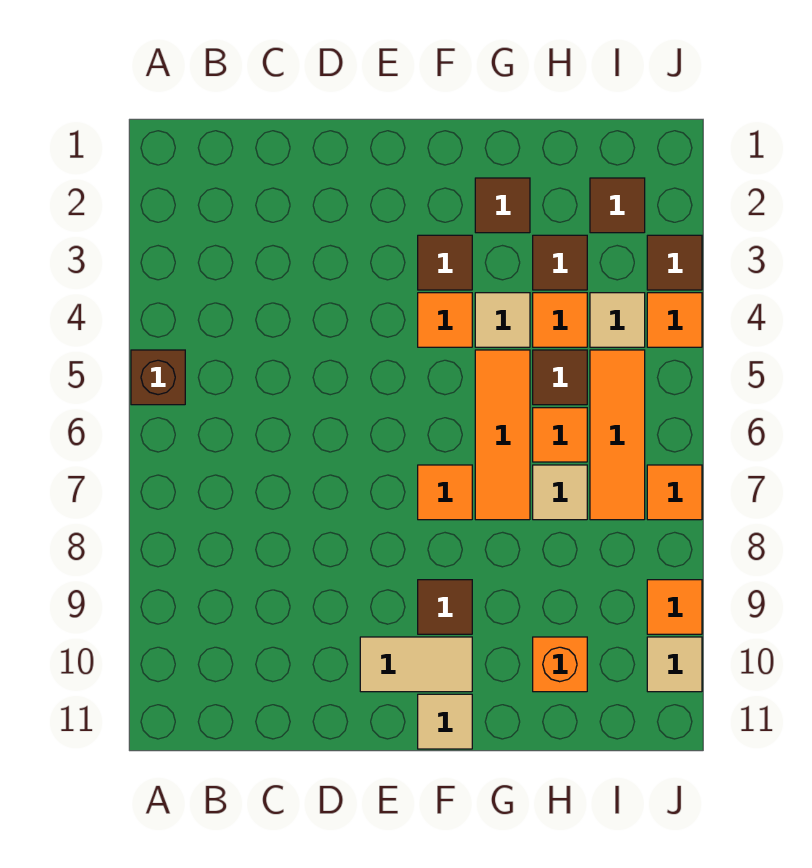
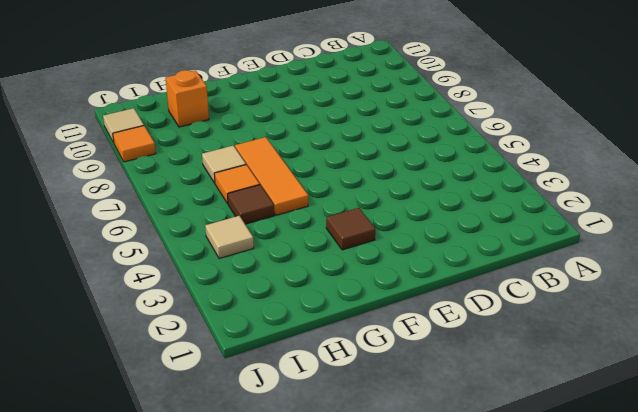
none -> brown 1x1 brick [131,350,185,405]
none -> tan 1x2 tile [360,637,472,692]
none -> orange 1x1 tile [418,293,472,347]

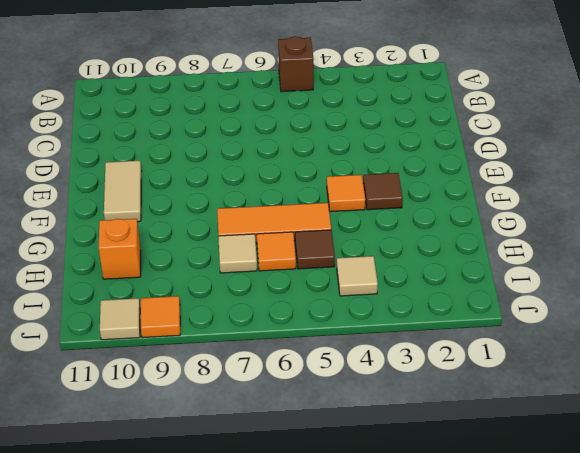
none -> orange 1x1 tile [418,465,472,520]
none -> brown 1x1 tile [418,580,472,634]
none -> tan 1x1 tile [418,694,472,749]

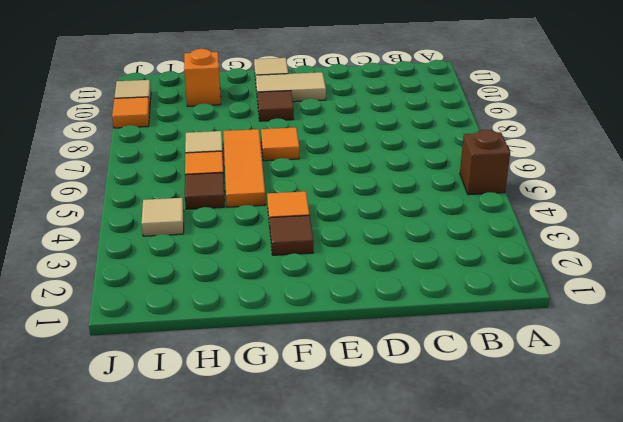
none -> brown 1x1 tile [475,178,530,233]
none -> tan 1x1 tile [475,293,530,347]
none -> brown 1x1 tile [533,235,587,290]

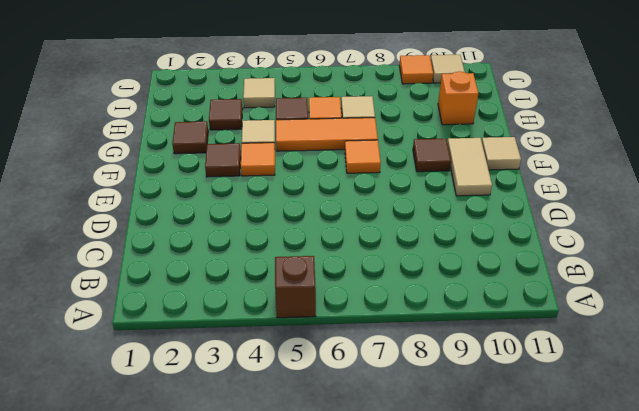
none -> orange 1x1 tile [533,293,587,347]
none -> brown 1x1 tile [590,178,645,233]
none -> orange 1x3 tile [590,350,645,520]

